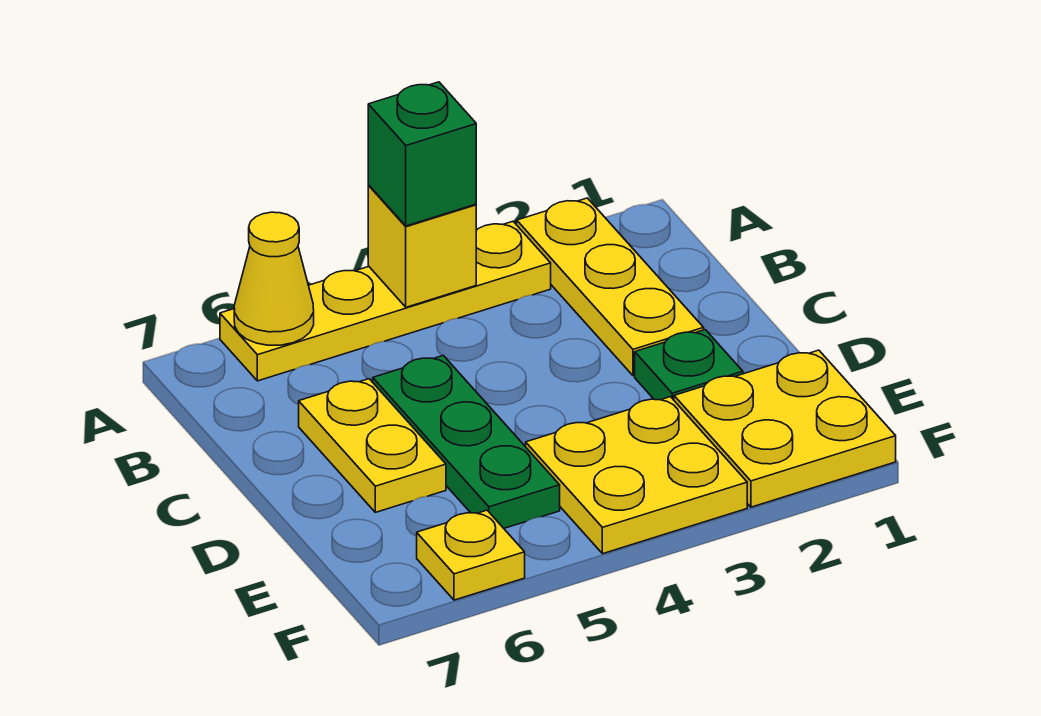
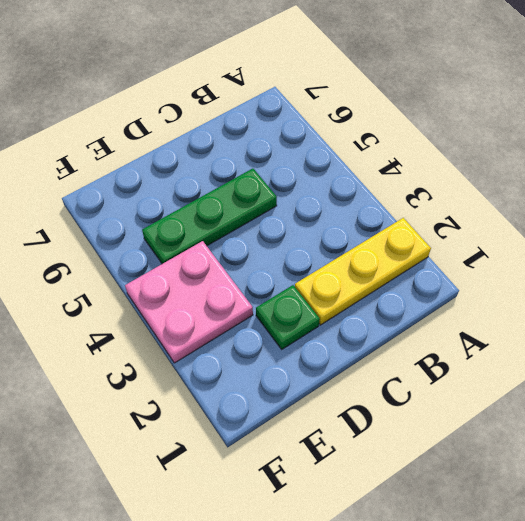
pink 2x2 plate [125,241,253,363] -> yellow 2x2 plate [526,397,747,554]
none -> yellow 1x4 plate [220,221,551,381]
none -> yellow 1x2 plate [299,379,446,512]

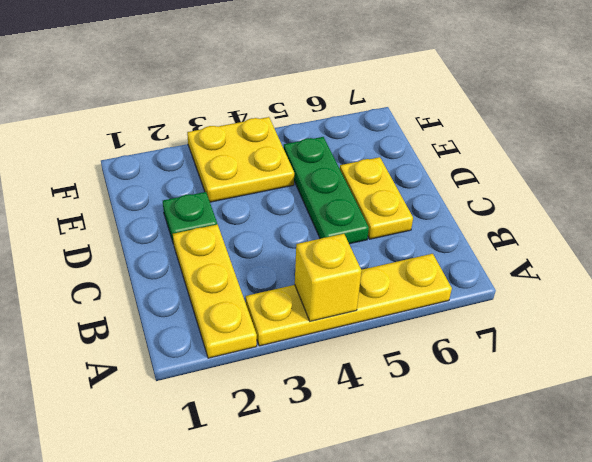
none -> yellow 2x2 plate [674,350,896,507]
none -> yellow 1x1 plate [417,510,525,600]

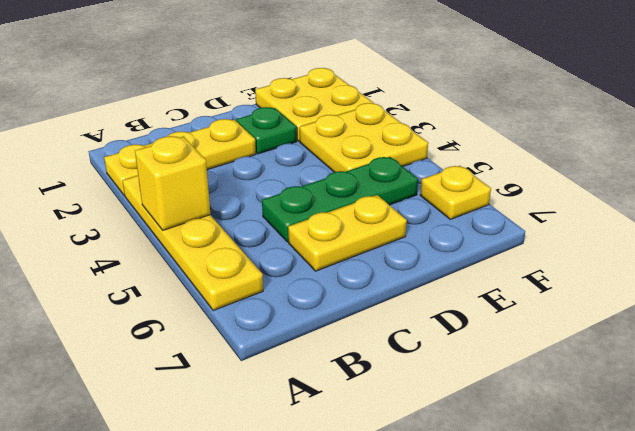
none -> yellow 1x1 cone [234,212,314,345]
none -> green 1x1 brick [368,82,476,226]

